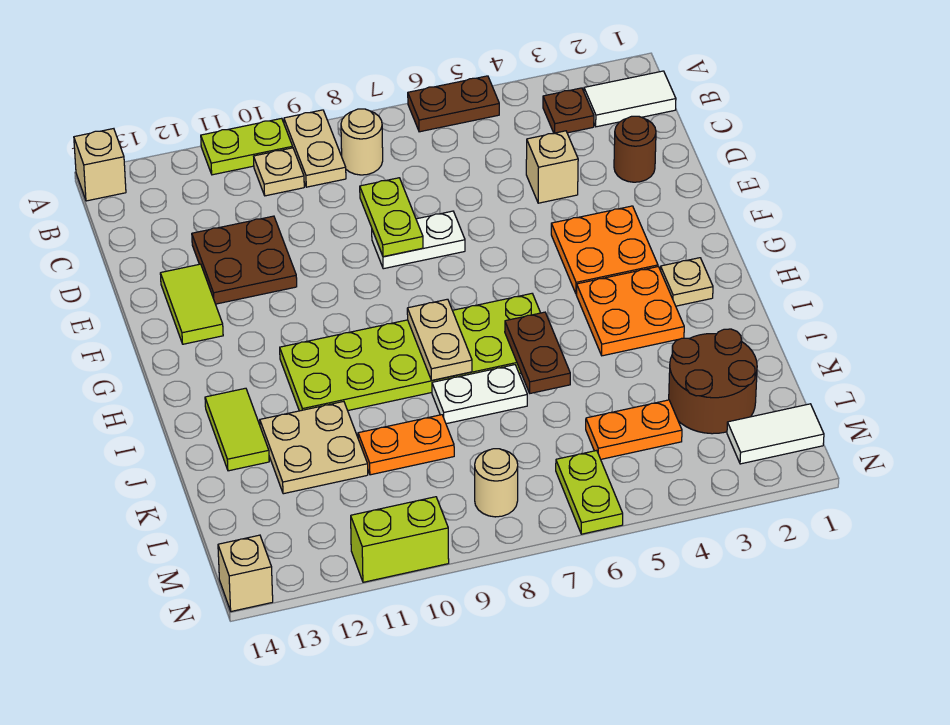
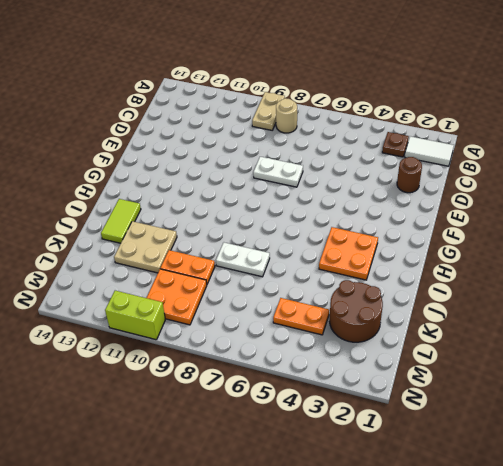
orange 2x2 plate [147,269,207,325] -> orange 2x2 plate moved to [551,206,658,294]
none -> brown 1x2 plate [408,76,499,132]
none -> lime 1x2 plate [201,118,293,175]
none -> tan 1x1 brick [74,129,126,201]
none -> tan 1x1 plate [254,148,304,196]

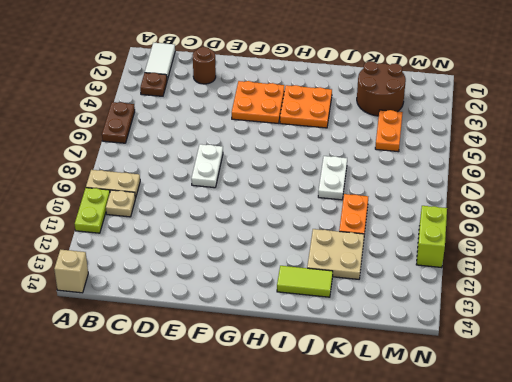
none -> tan 1x1 round brick [341,109,383,175]
none -> tan 1x1 brick [526,131,578,203]
none -> brown 2x2 plate [192,216,297,304]
none -> lime 1x2 tile [160,264,223,344]

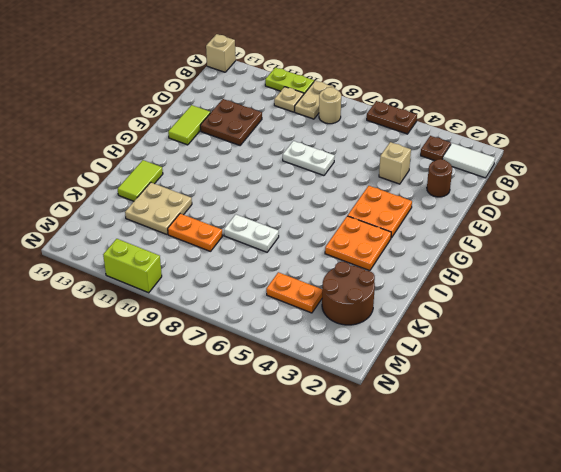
none -> tan 1x1 plate [660,258,713,306]
none -> lime 2x6 plate [280,294,540,411]
none -> white 1x2 tile [727,404,824,464]
none -> lime 1x2 plate [556,450,623,534]

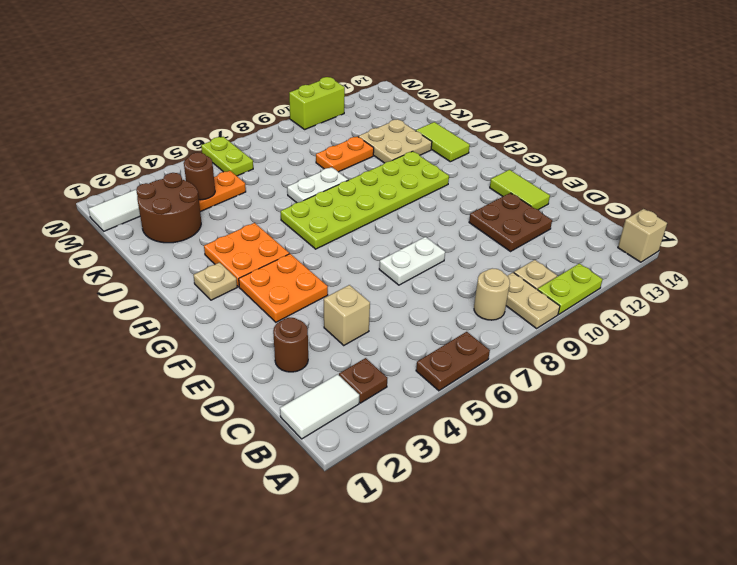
brown 1x1 round brick [184,152,215,200] -> none
none -> tan 1x1 round brick [475,449,518,517]
none -> tan 1x1 brick [218,535,273,611]
none -> lime 1x2 plate [360,178,423,257]
none -> tan 1x2 plate [407,299,472,380]

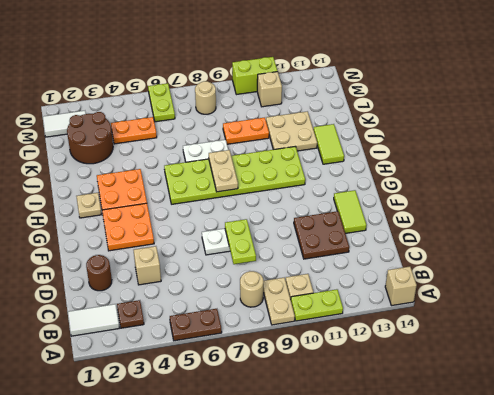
tan 1x1 brick [257,72,282,107] -> tan 1x1 brick moved to [218,535,273,611]
none -> brown 1x2 plate [505,312,570,393]

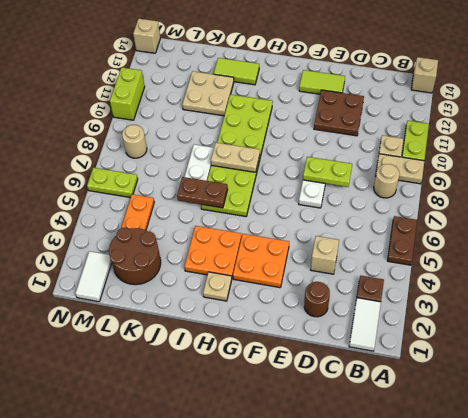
none -> orange 1x2 plate [358,415,454,475]

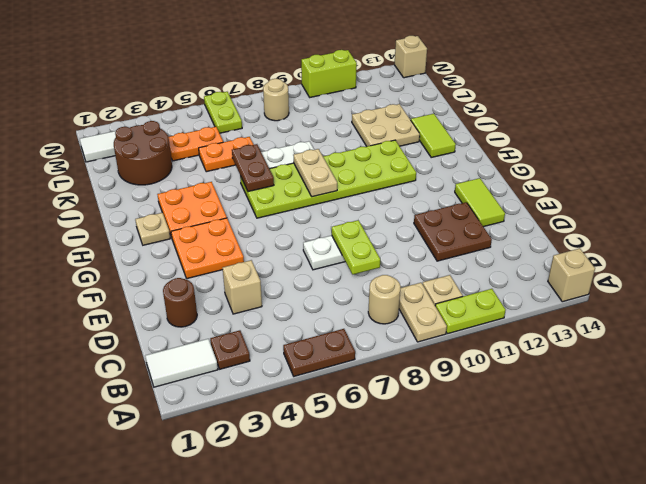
orange 1x2 plate [199,137,254,172] -> orange 1x2 plate moved to [358,415,454,475]

